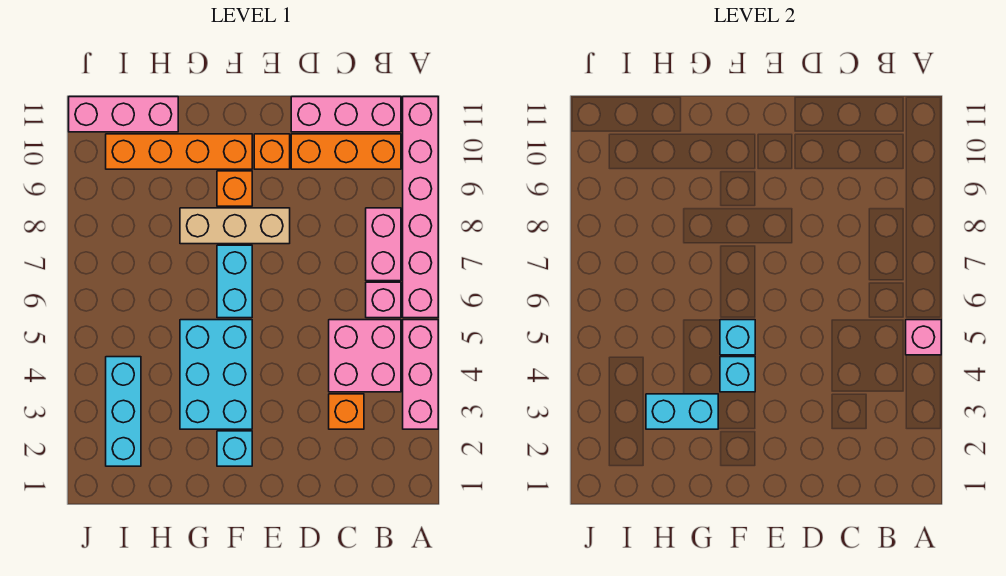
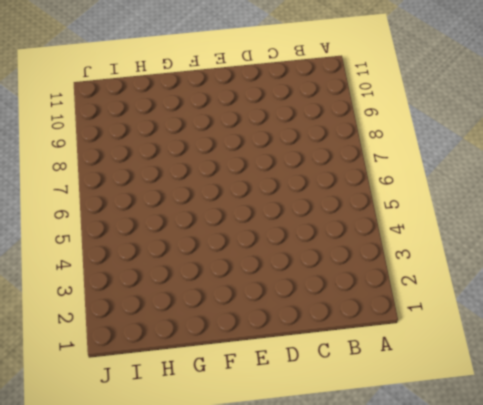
none -> pink 1x3 brick [403,320,438,429]
none -> pink 1x6 brick [403,97,438,318]
none -> pink 2x2 brick [329,320,401,392]

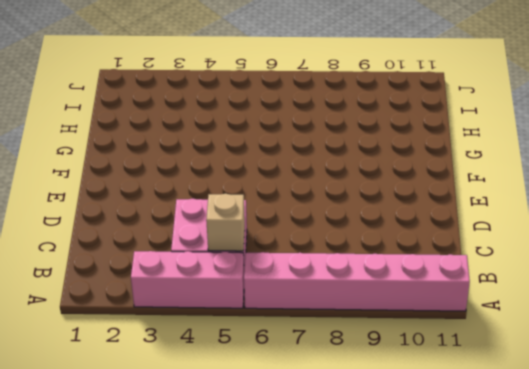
tan 1x1 brick [206,194,245,251] -> none
none -> pink 1x1 brick [366,282,401,318]
none -> pink 1x2 brick [366,208,401,281]
none -> orange 1x3 brick [291,134,401,169]

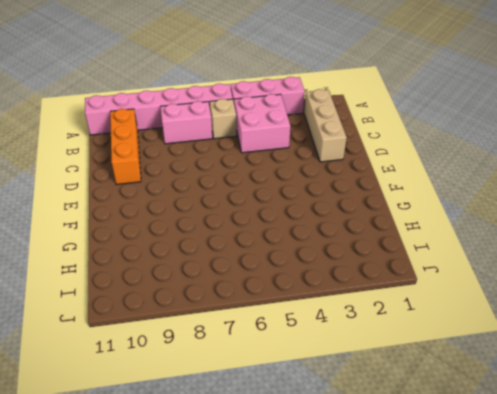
tan 1x3 brick [304,89,347,162] -> tan 1x3 brick moved to [180,208,290,244]
tan 1x1 brick [210,99,237,139] -> pink 1x1 brick [366,282,401,318]
none -> pink 1x3 brick [291,97,401,132]
none -> orange 1x1 brick [329,394,364,429]
none -> orange 1x1 brick [254,134,290,169]

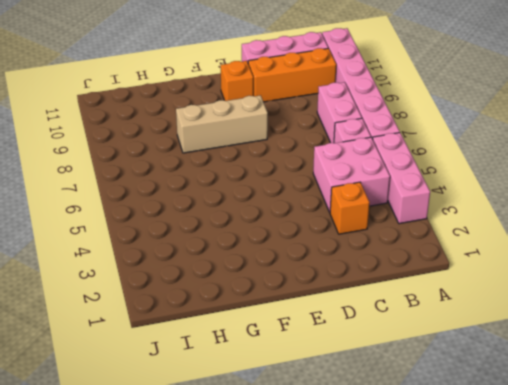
none -> cyan 1x1 brick [217,431,252,466]
none -> cyan 2x3 brick [180,320,252,429]
none -> cyan 1x2 brick [217,245,252,318]

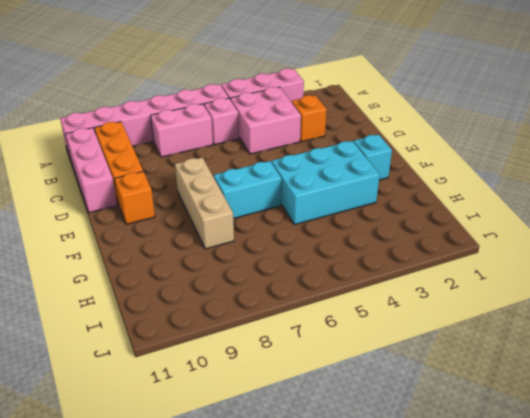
none -> orange 1x1 brick [217,171,252,206]
none -> orange 1x4 brick [106,134,252,169]
none -> pink 1x3 brick [69,97,178,132]

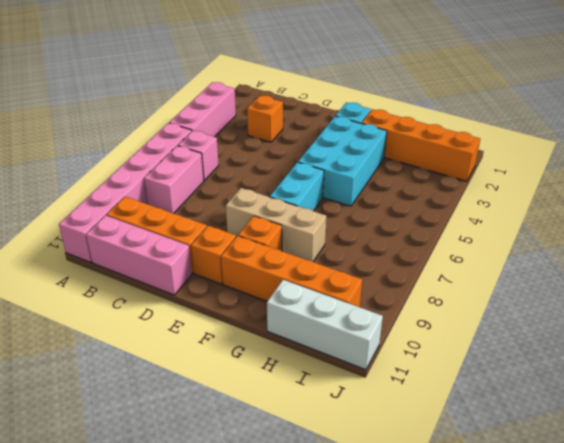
orange 1x4 brick [362,109,480,181] -> cyan 1x3 brick [106,357,141,466]
white 1x3 brick [267,280,383,370] -> pink 1x3 brick [69,97,178,132]
none -> pink 2x2 brick [329,320,401,392]
none -> pink 1x1 brick [906,320,941,355]
none -> cyan 1x1 brick [720,357,755,392]

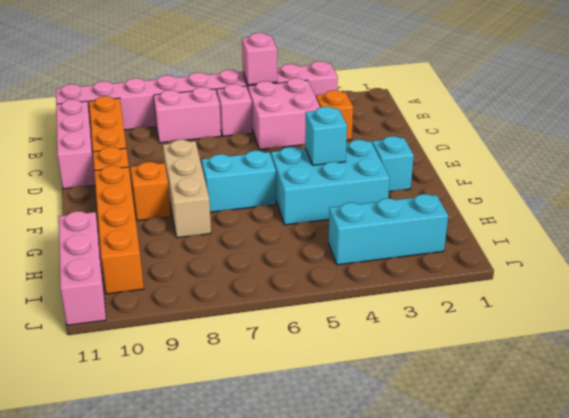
none -> cyan 1x1 brick [720,320,755,355]
none -> cyan 1x2 brick [646,394,718,429]

